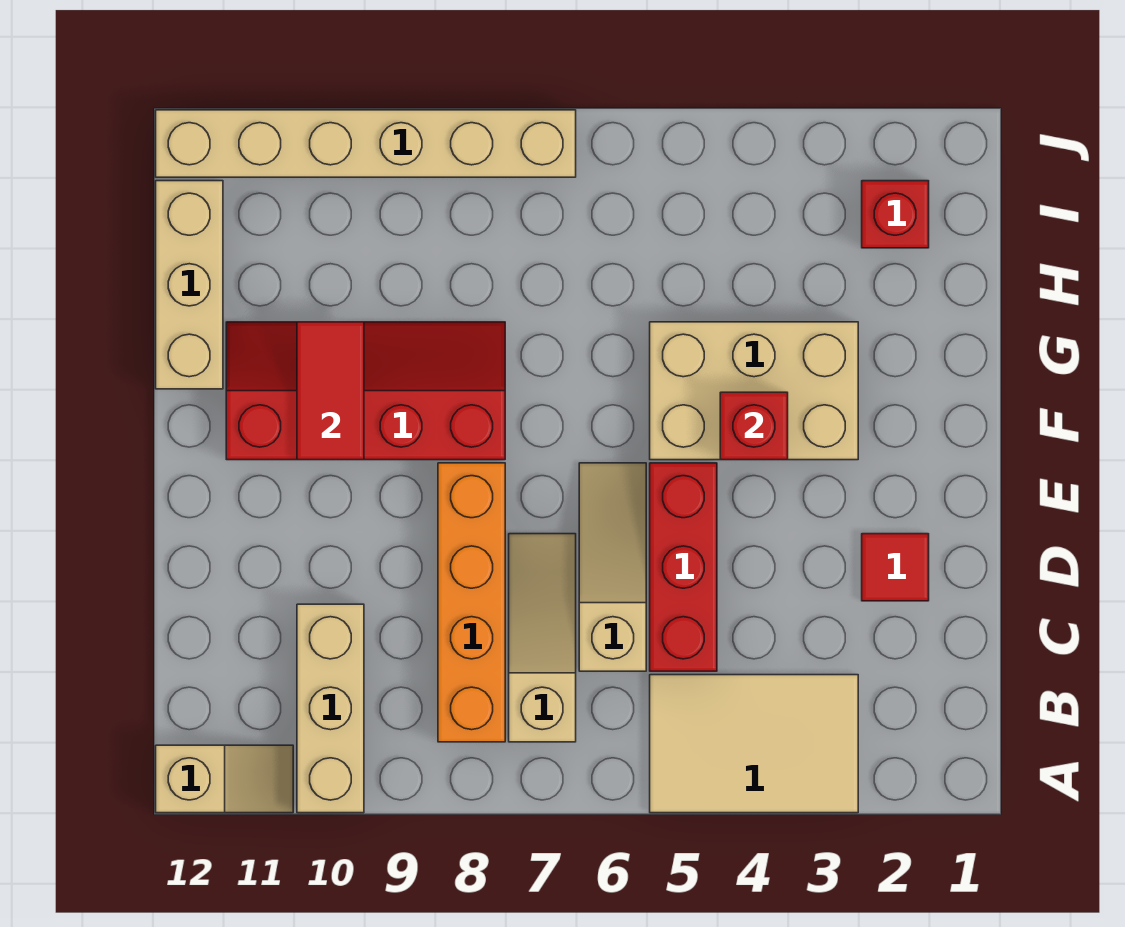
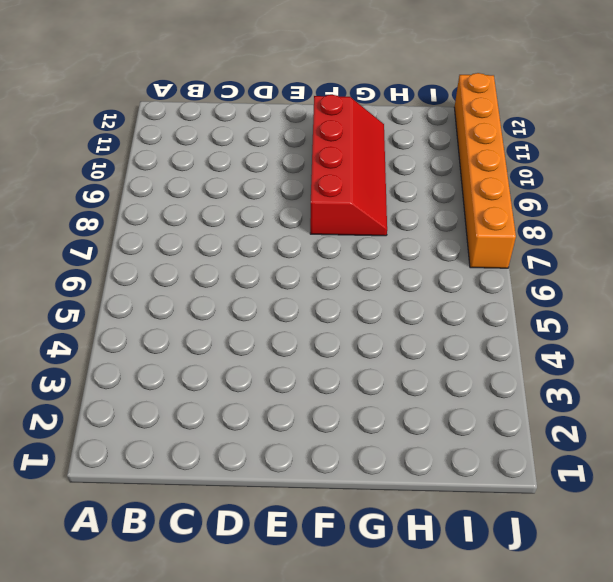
orange 1x6 brick [454,73,516,268] -> tan 1x6 brick [156,110,576,177]
none -> tan 2x3 tile [650,675,858,813]
none -> tan 1x3 brick [297,604,364,813]
none -> tan 1x2 slope [156,745,293,813]

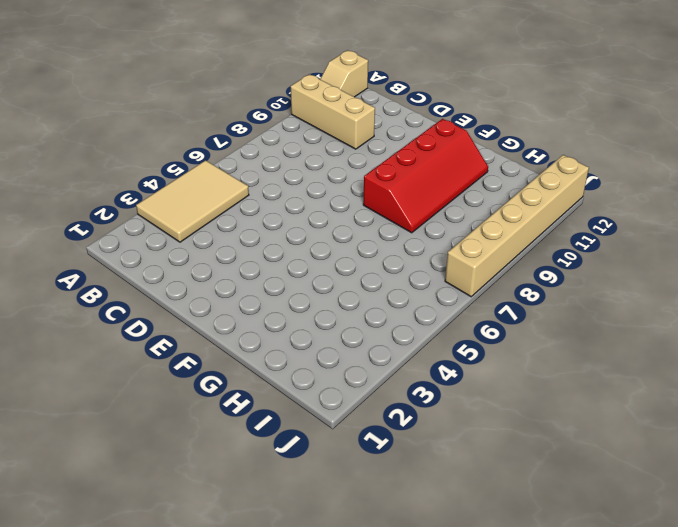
none -> tan 1x3 slope [509,534,576,742]
none -> orange 1x4 brick [438,463,505,742]
none -> red 1x3 brick [650,463,717,671]

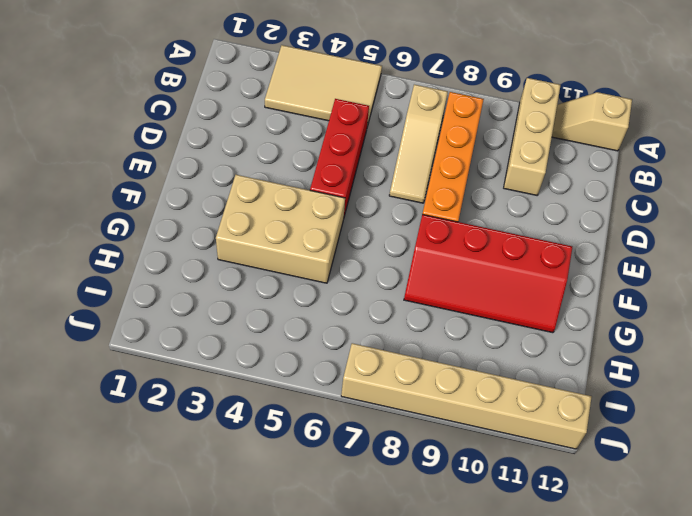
none -> tan 1x3 slope [579,463,646,671]
none -> red 1x1 tile [862,534,929,601]
none -> tan 1x3 brick [156,181,223,389]

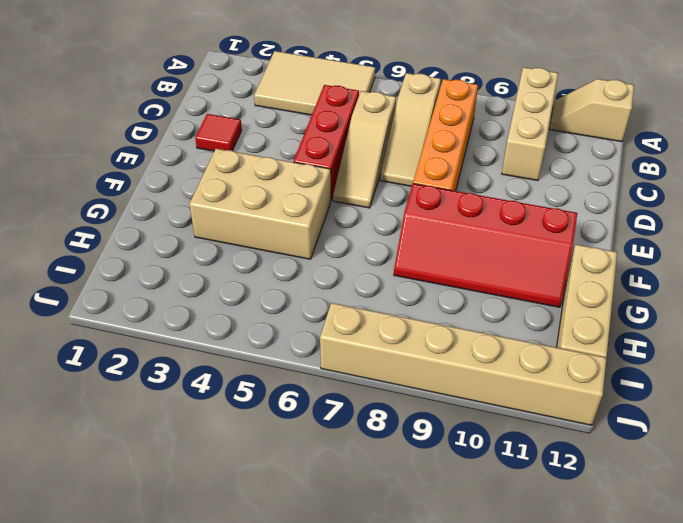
none -> red 1x1 brick [862,181,929,248]
none -> red 1x1 brick [720,392,788,460]
none -> red 1x2 tile [297,322,364,460]

